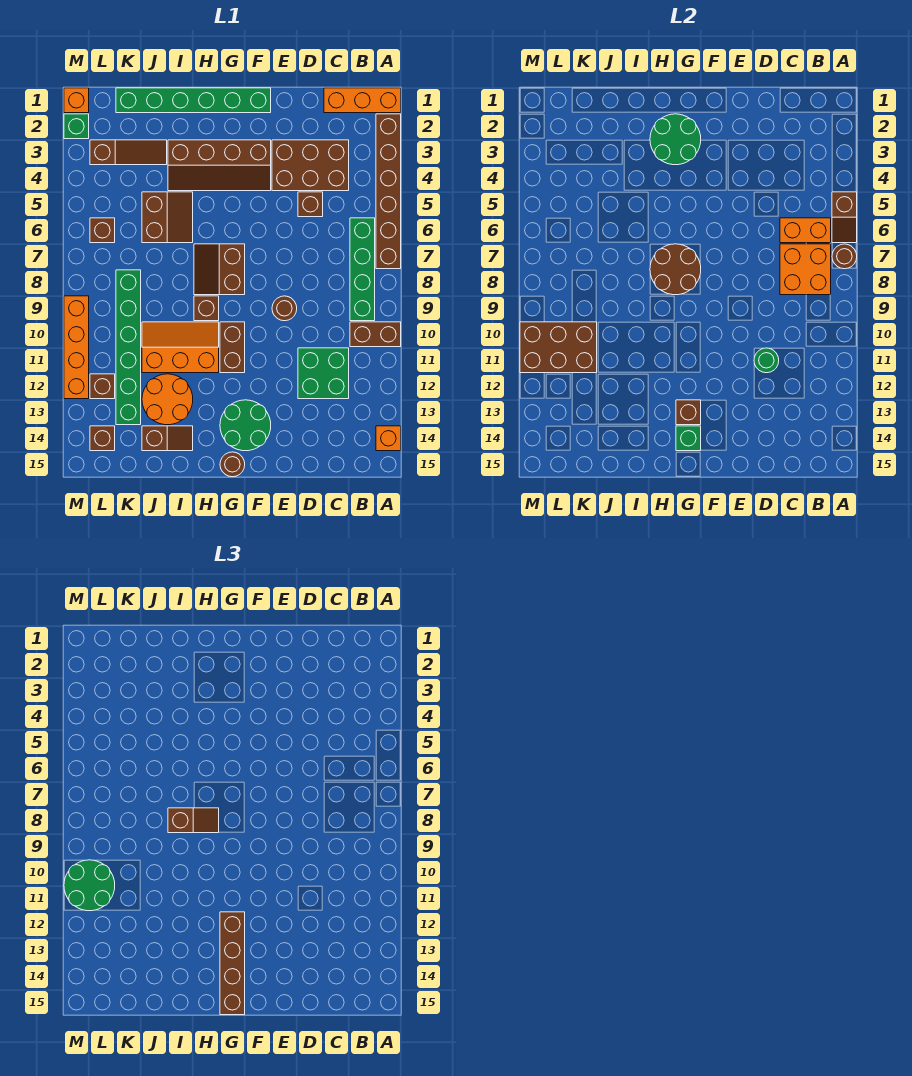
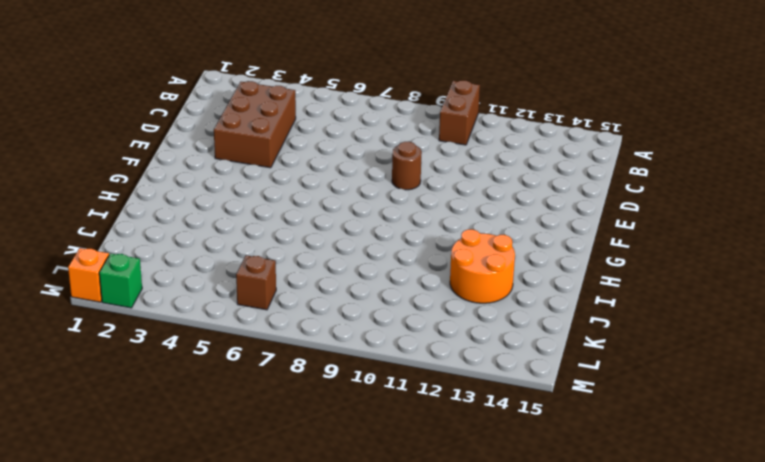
none -> orange 1x3 brick [324,88,401,113]
none -> brown 1x6 brick [376,114,401,269]
none -> orange 1x1 brick [376,426,401,451]
none -> green 1x4 brick [350,218,375,321]

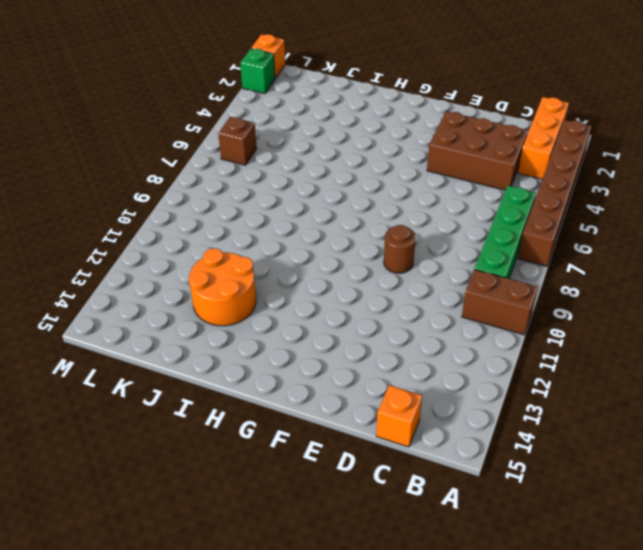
orange 1x3 brick [518,97,569,179] -> orange 1x3 brick turned to [324,88,401,113]
orange 1x1 brick [376,385,422,447] -> orange 1x1 brick moved to [376,426,401,451]
none -> green 2x2 brick [298,348,349,399]
none -> brown 1x1 brick [298,192,323,217]
none -> green 1x6 brick [116,88,271,113]
none -> brown 2x4 slope [168,140,271,191]

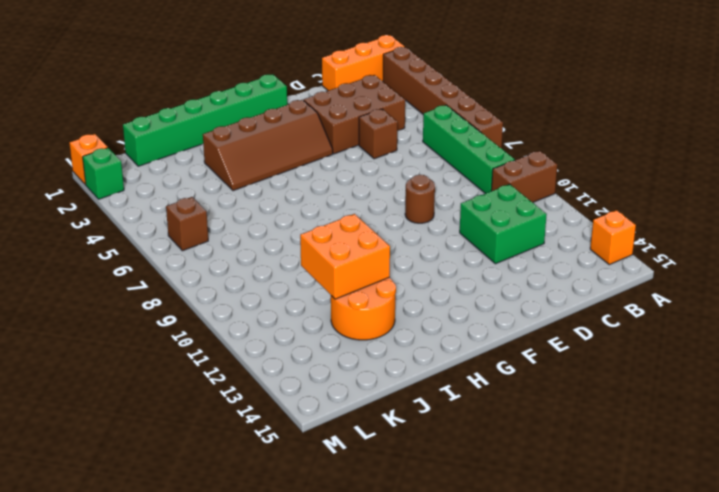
orange 2x2 brick [300,214,390,299] -> orange 2x2 brick moved to [780,244,831,295]
none -> green 2x2 round brick [220,400,271,451]
none -> brown 2x2 slope [194,244,245,295]
none -> brown 1x2 brick [220,322,245,373]
none -> brown 1x1 round brick [220,452,245,477]

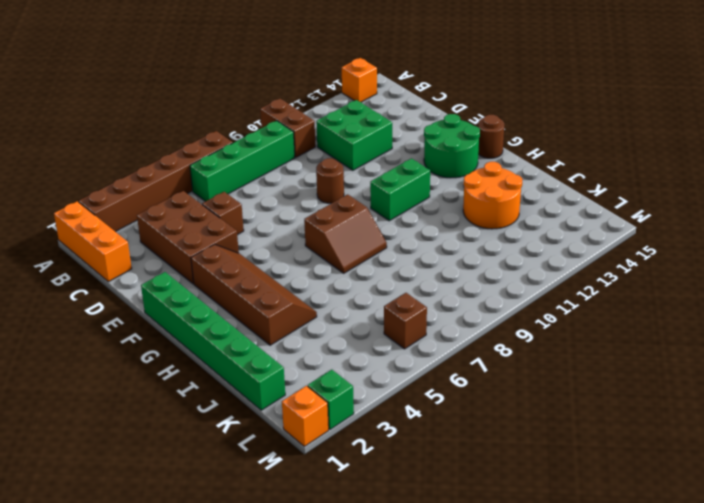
green 1x2 brick [370,158,430,221] -> brown 1x2 brick [220,322,245,373]
none -> brown 1x1 brick [194,296,219,321]
none -> orange 2x3 slope [142,322,219,373]
none -> brown 2x2 slope [142,192,193,243]
none -> brown 1x2 slope [142,426,193,451]

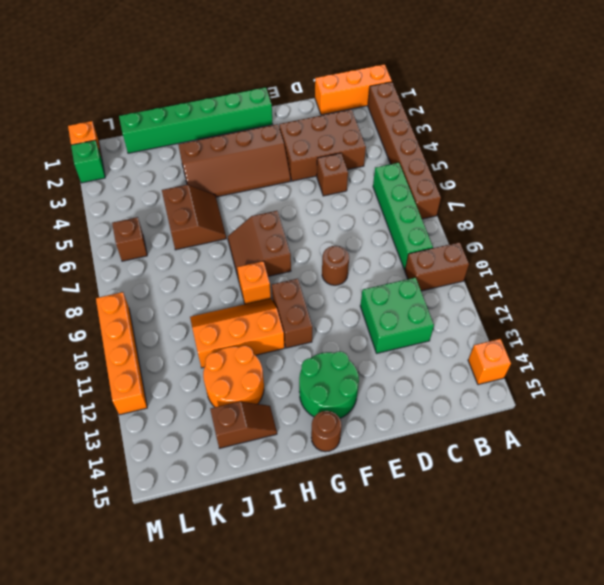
orange 1x1 brick [237,261,271,304] -> brown 1x1 brick [194,296,219,321]
none -> brown 1x3 slope [90,140,167,165]
none -> green 1x6 brick [116,270,141,425]
none -> brown 1x1 brick [90,374,115,399]
none -> brown 1x1 brick [90,426,115,451]

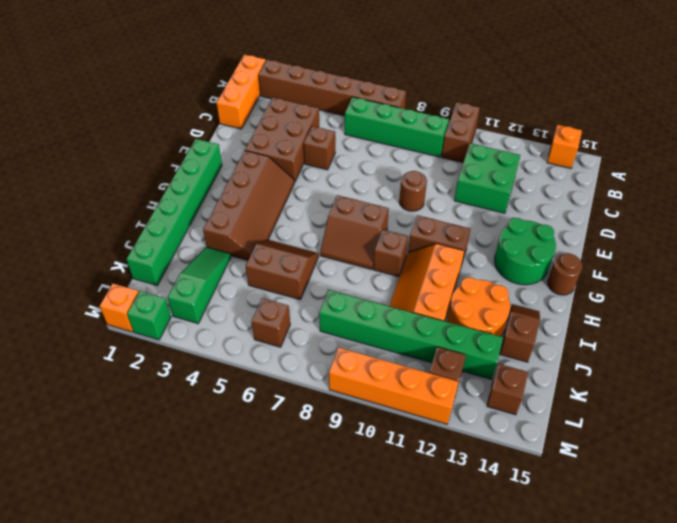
green 1x3 slope [168,247,231,323] -> brown 1x3 slope [90,140,167,165]
none -> brown 1x2 slope [832,192,857,243]
none -> brown 1x1 round brick [832,244,857,269]
none -> orange 1x2 brick [780,218,831,243]
none -> orange 2x2 brick [780,244,831,295]

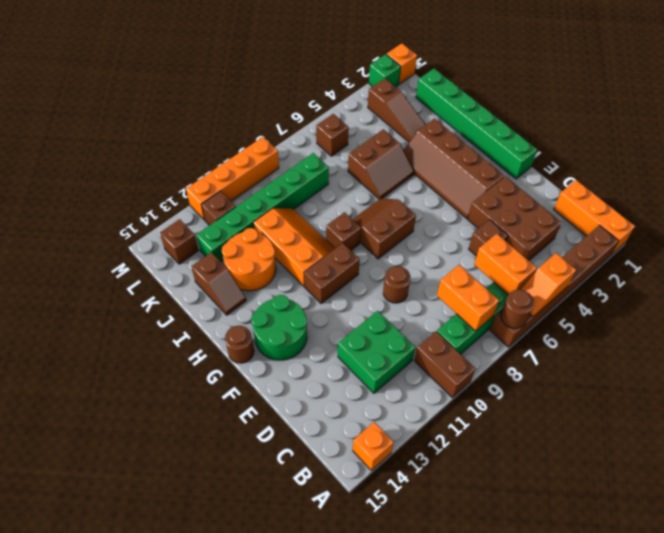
orange 1x2 slope [521,253,576,317] -> brown 1x2 slope [832,192,857,243]
orange 1x2 brick [437,265,499,331] -> orange 2x2 brick [780,244,831,295]
none -> green 1x1 round brick [754,348,779,373]
none -> green 2x2 round brick [650,114,701,165]
none -> brown 2x2 round brick [650,244,701,295]
none -> brown 1x1 brick [676,400,701,425]

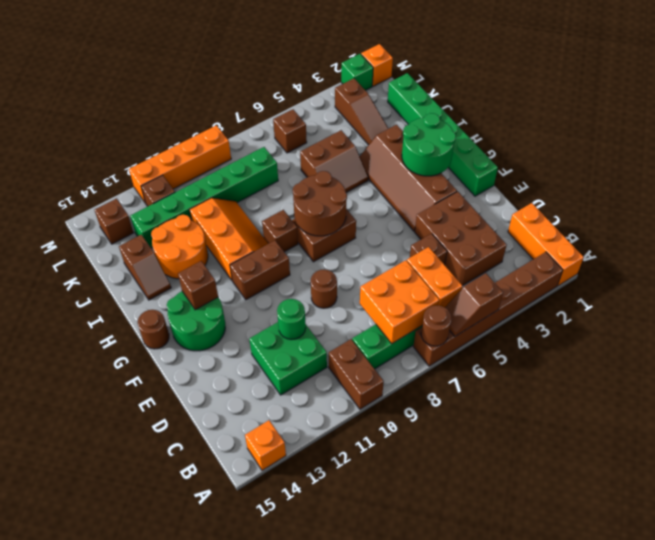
none -> green 1x1 brick [676,426,701,451]
none -> brown 2x3 brick [520,322,597,373]
none -> brown 1x4 brick [220,912,245,1015]
none -> brown 1x2 slope [168,808,219,833]

